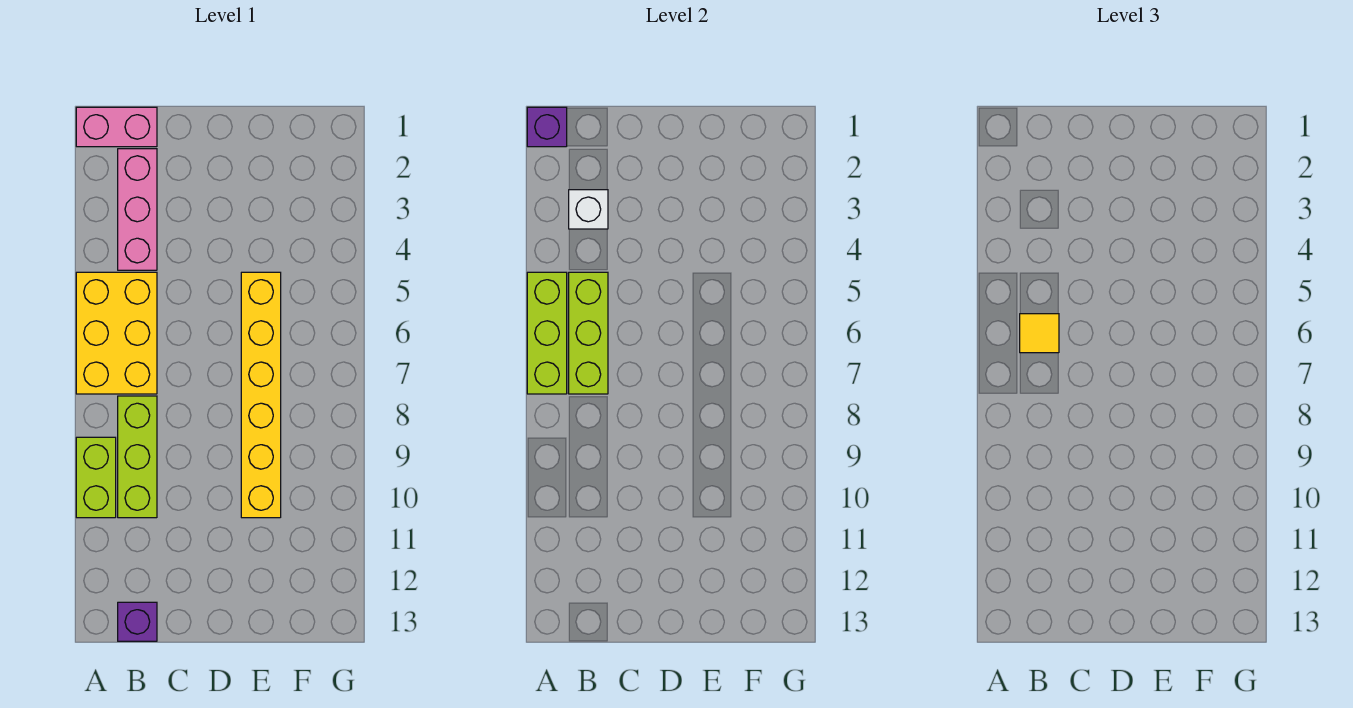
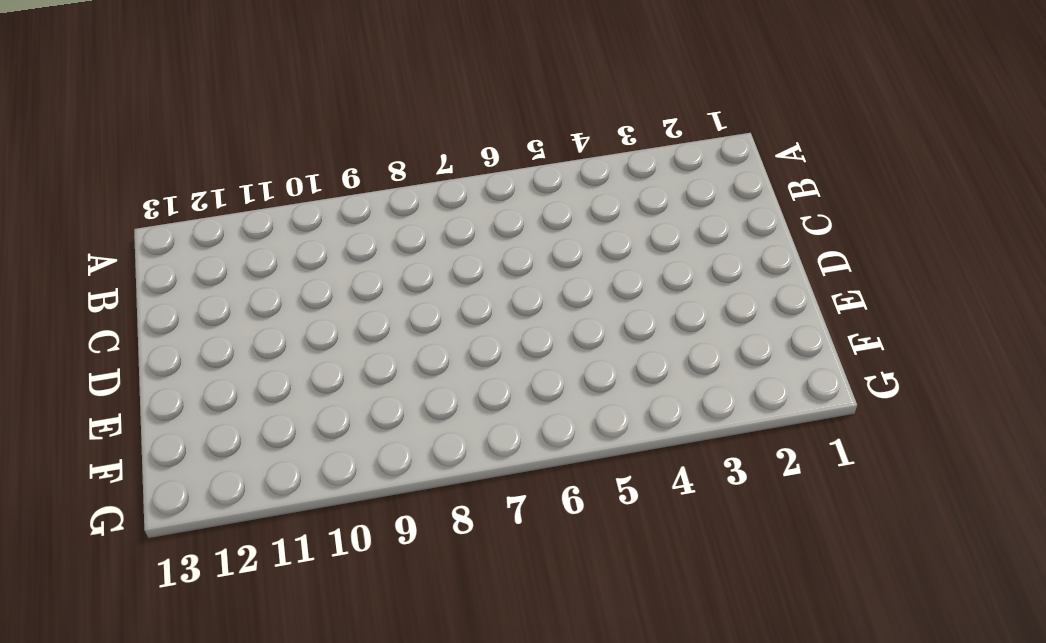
none -> pink 1x2 brick [76,107,157,147]
none -> yellow 2x3 brick [76,272,157,394]
none -> lime 1x2 brick [76,437,116,518]

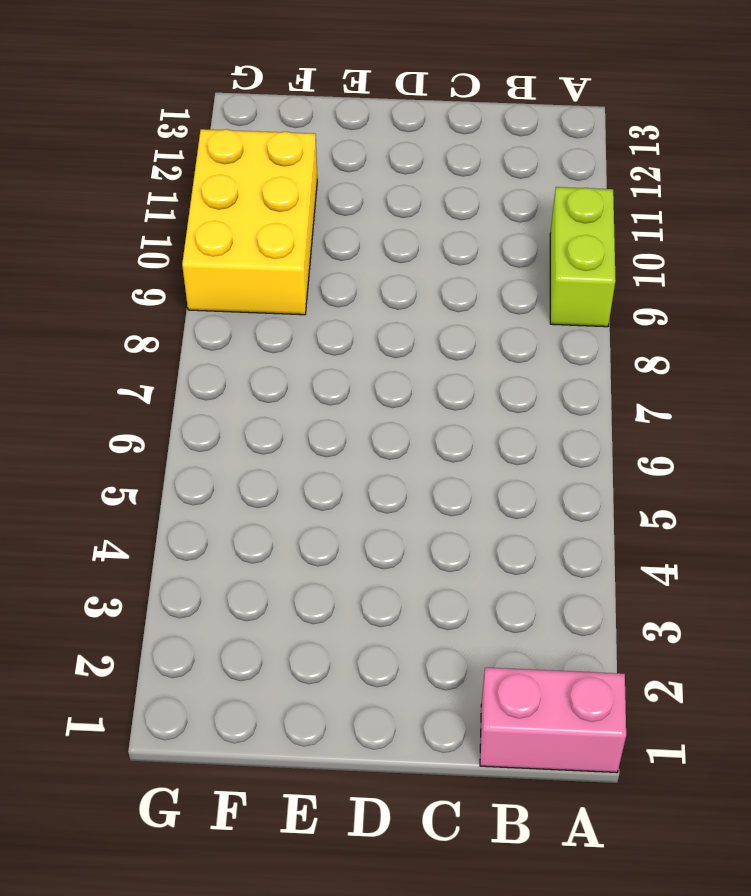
yellow 2x3 brick [182,129,317,315] -> yellow 2x3 brick moved to [76,272,157,394]
none -> pink 1x3 brick [118,149,157,270]
none -> lime 1x3 brick [118,396,157,518]
none -> purple 1x1 brick [118,602,157,641]

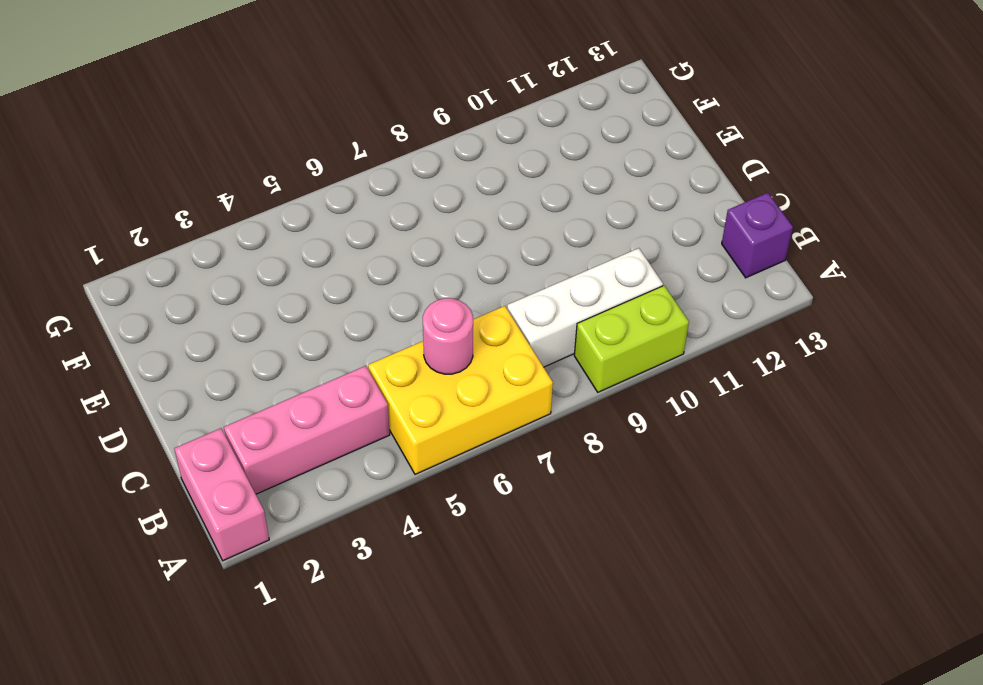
pink 1x1 round brick [423,298,473,374] -> lime 1x3 brick [569,272,608,394]
white 1x3 brick [507,248,663,367] -> lime 1x3 brick [118,396,157,518]
none -> yellow 1x6 brick [241,272,281,518]
none -> purple 1x1 brick [527,107,567,147]
none -> lime 1x3 brick [527,272,567,394]

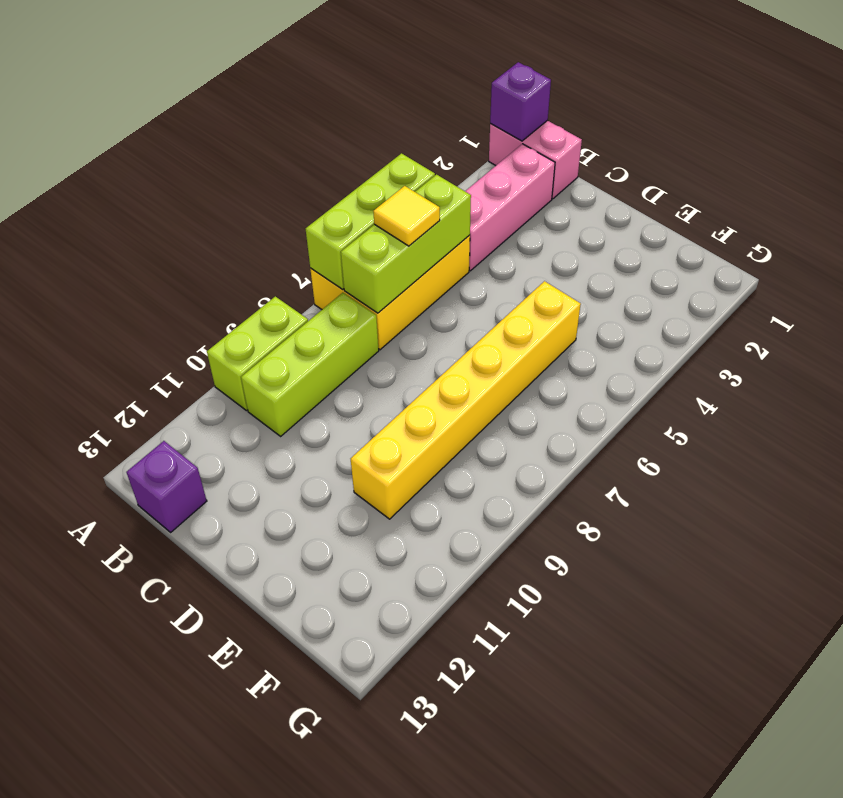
none -> white 1x1 brick [569,190,608,229]

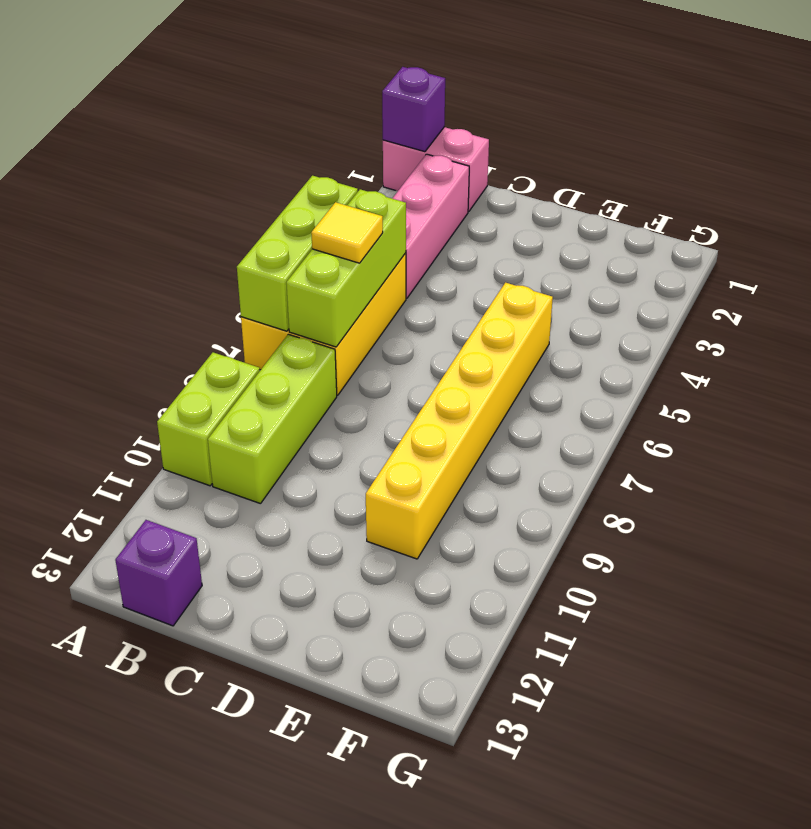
none -> white 1x1 brick [569,190,608,229]

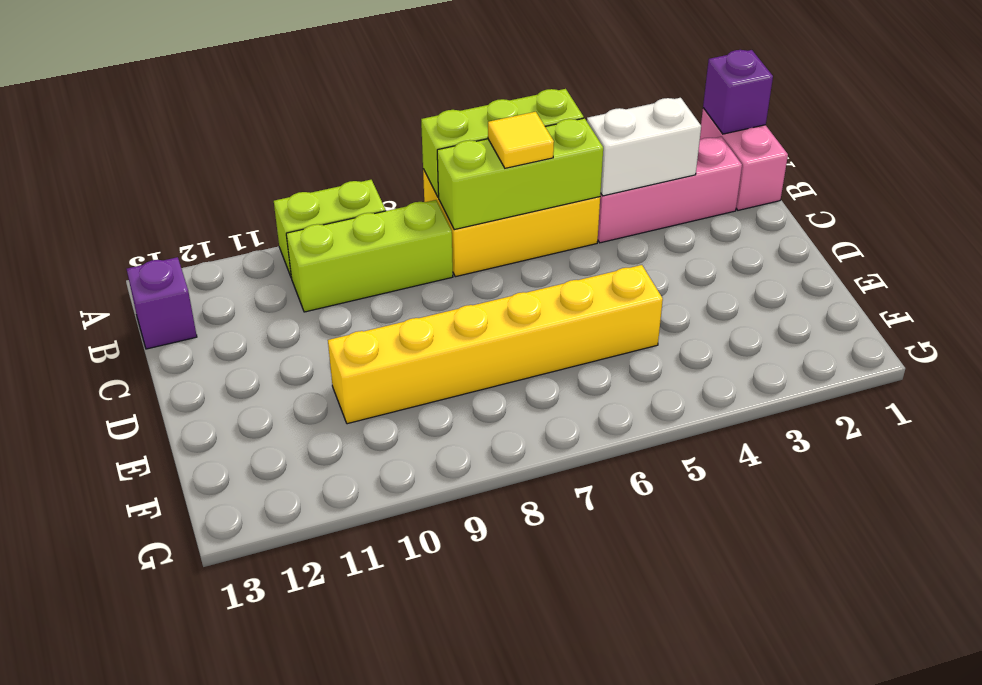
white 1x2 brick [587,98,701,196] -> white 1x1 brick [569,190,608,229]

